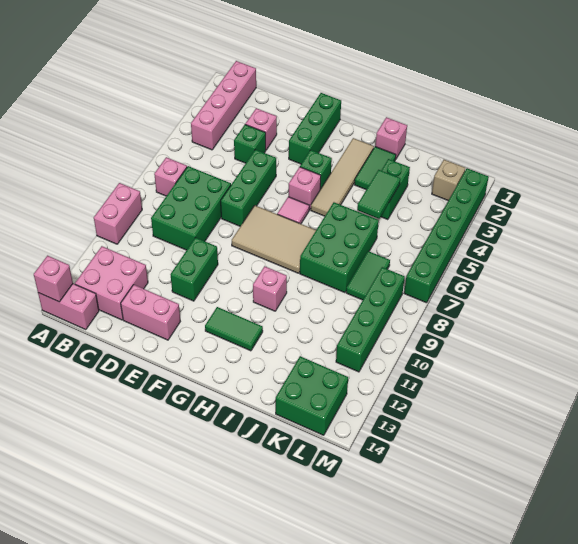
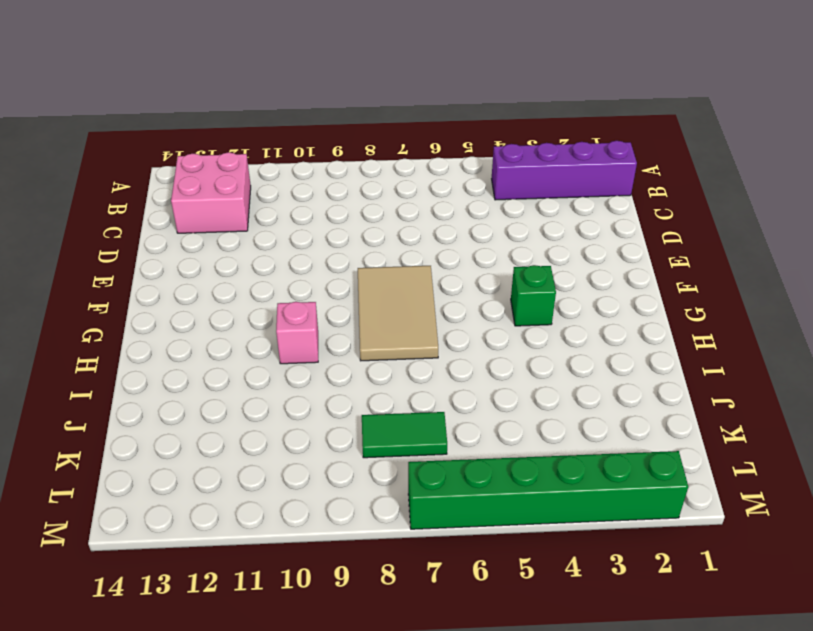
purple 1x4 brick [492,141,637,200] -> pink 1x4 brick [191,61,256,150]
none -> pink 1x2 brick [94,183,142,244]
none -> pink 1x2 brick [38,284,99,330]
none -> pink 1x1 brick [154,157,187,196]
none -> green 2x3 brick [151,166,231,250]

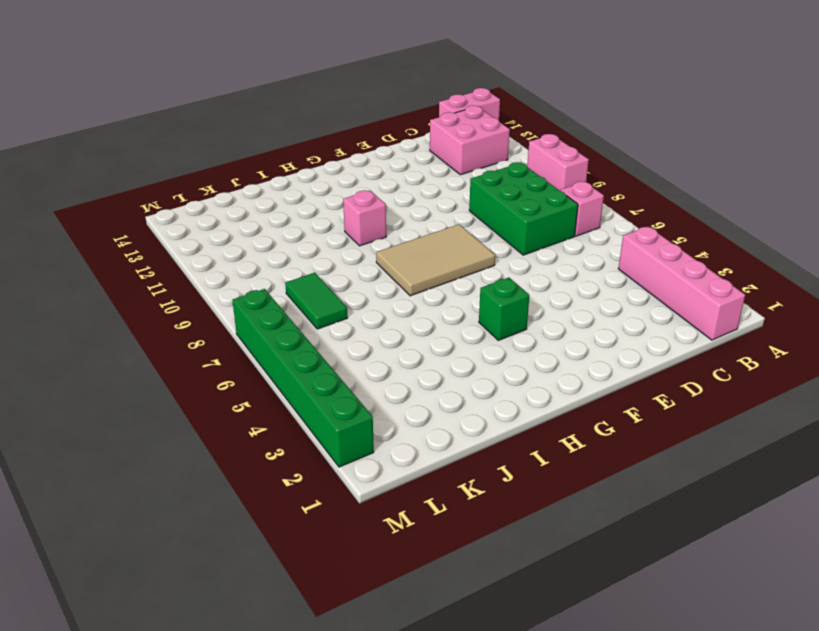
none -> pink 1x1 brick [245,108,277,150]
none -> green 1x1 brick [234,125,266,163]
none -> pink 1x2 brick [121,285,180,340]
none -> green 1x3 brick [221,149,276,226]

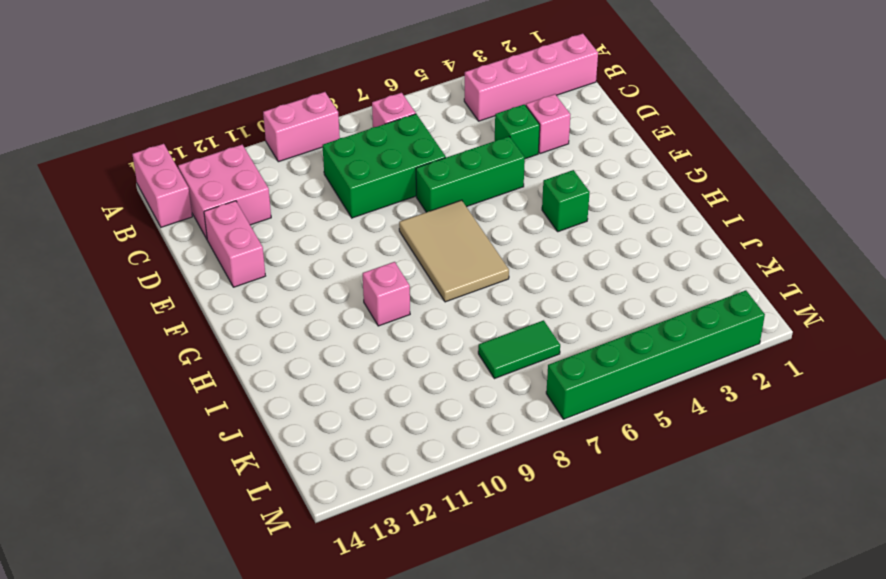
none -> green 1x2 brick [170,238,218,301]
none -> green 1x3 brick [289,93,341,164]
none -> pink 1x1 brick [289,167,321,210]
none -> pink 1x1 tile [277,197,309,224]

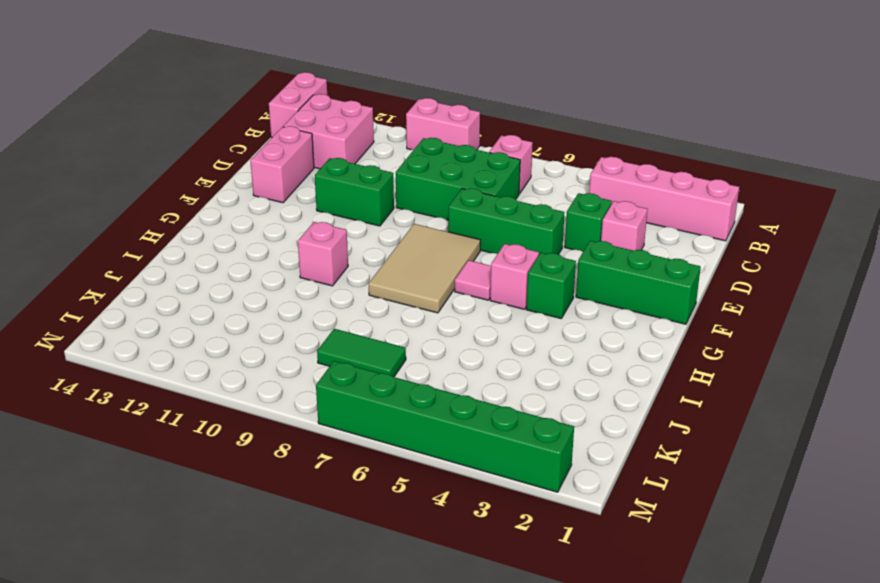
none -> green 1x2 tile [205,307,263,351]
none -> tan 1x4 tile [311,138,374,216]
none -> pink 1x1 brick [375,117,407,160]
none -> green 1x2 tile [354,147,396,189]

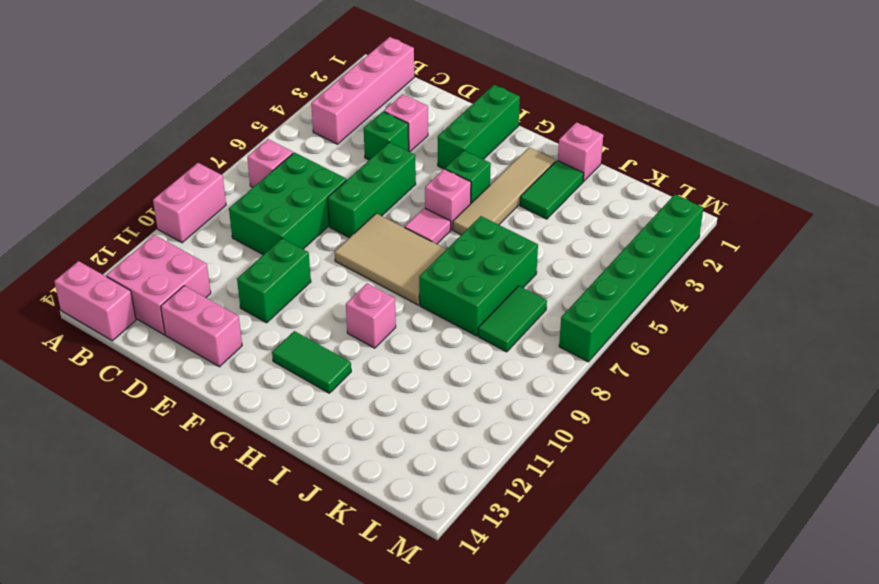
none -> green 1x2 brick [381,159,410,220]
none -> green 2x2 brick [276,356,348,435]
none -> tan 1x1 brick [432,160,465,201]
none -> green 1x4 brick [336,267,405,372]

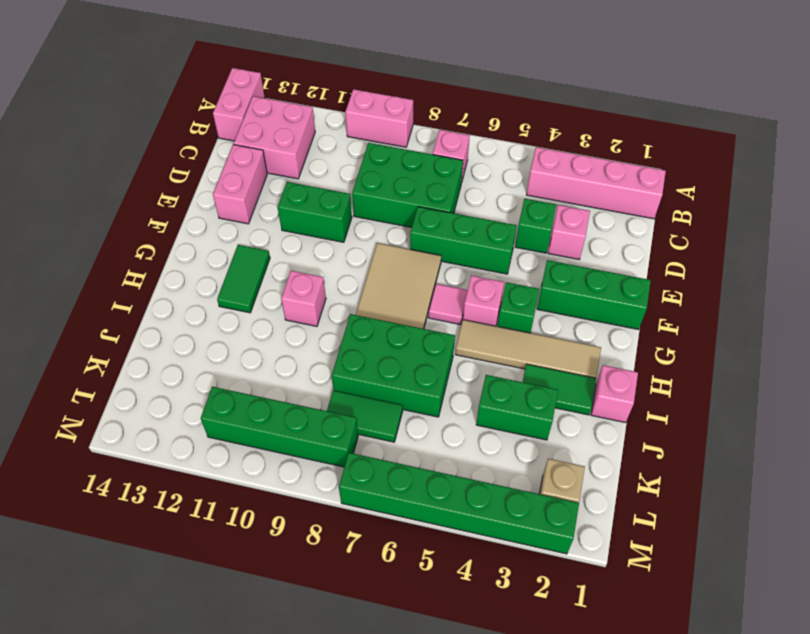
none -> green 2x2 brick [276,356,348,435]
none -> pink 1x1 brick [34,256,73,302]
none -> green 1x2 tile [357,170,400,219]

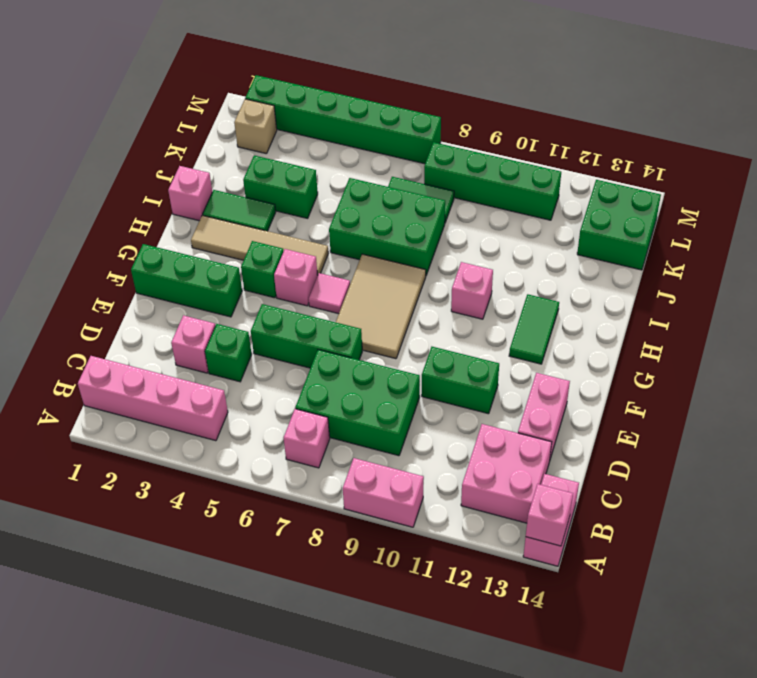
none -> green 1x2 tile [357,170,400,219]

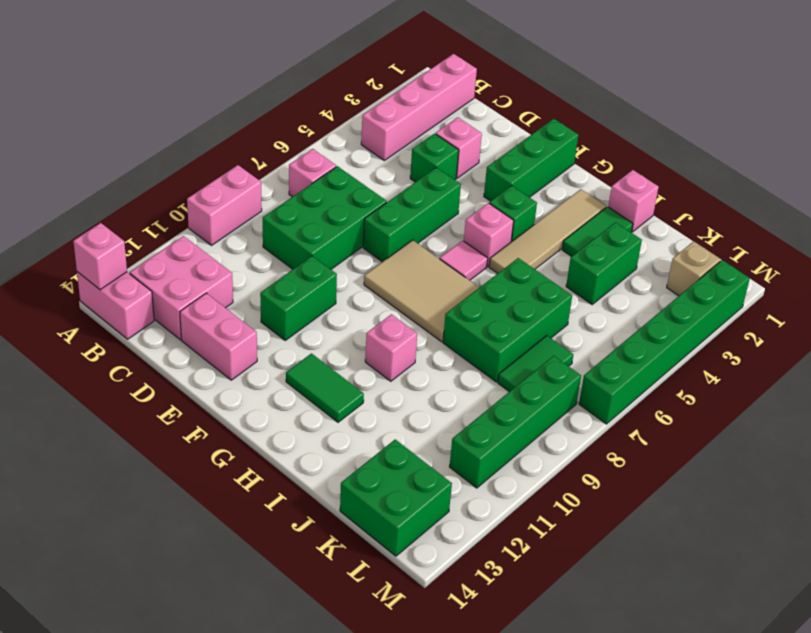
none -> green 1x2 tile [357,170,400,219]

